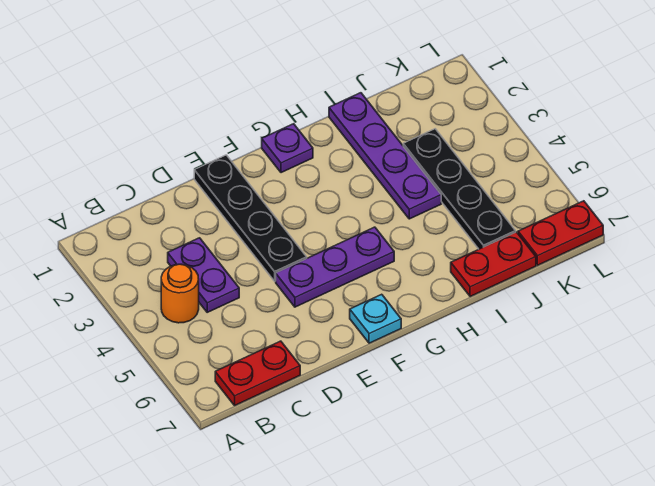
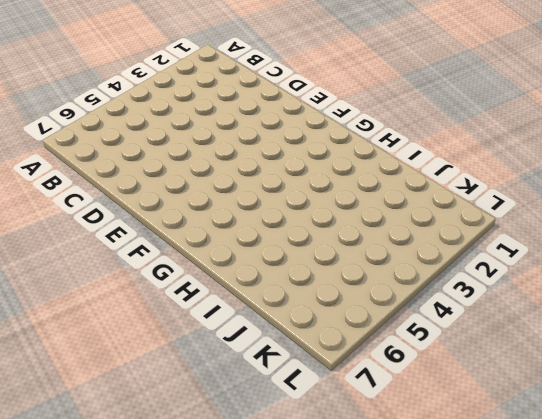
none -> orange 1x1 round brick [161,264,199,323]
none -> red 1x2 plate [215,341,300,405]

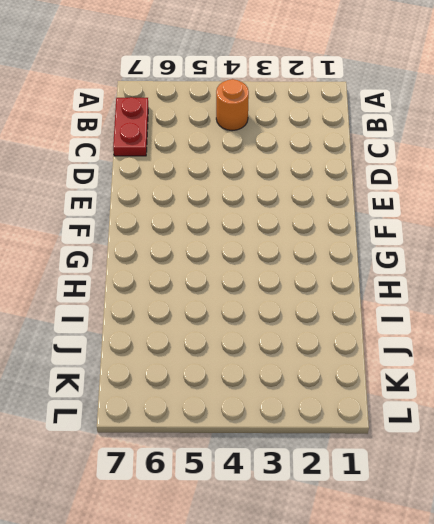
none -> purple 1x2 plate [168,238,239,312]
none -> black 1x4 plate [194,155,307,281]

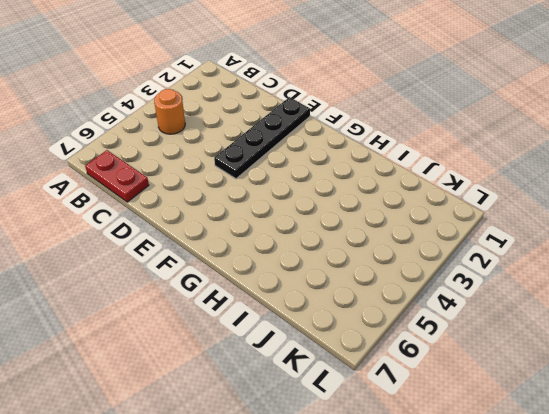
none -> purple 1x2 plate [168,238,239,312]
none -> purple 1x3 plate [276,227,394,307]

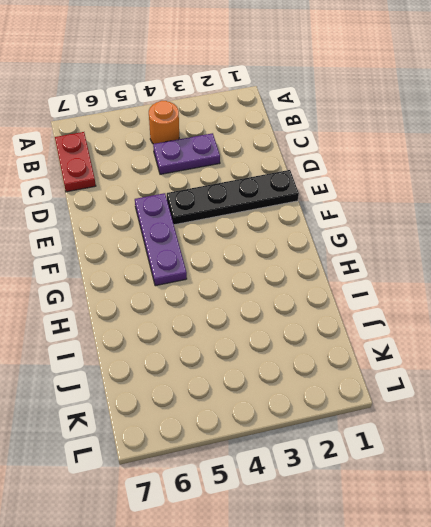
none -> cyan 1x1 plate [350,294,401,343]
none -> purple 1x1 plate [262,124,313,173]

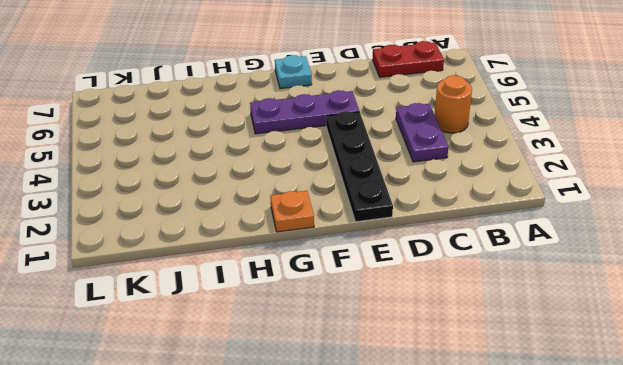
orange 1x1 plate [270,191,314,232] -> purple 1x1 plate [262,124,313,173]
none -> purple 1x4 plate [329,93,441,219]
none -> red 1x2 plate [451,232,536,297]

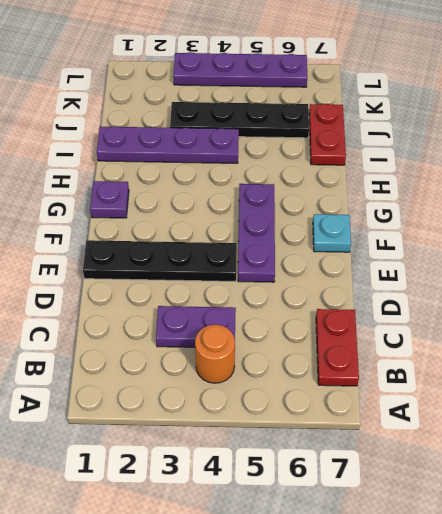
purple 1x4 plate [173,52,307,87] -> none
none -> red 1x2 plate [518,201,603,265]

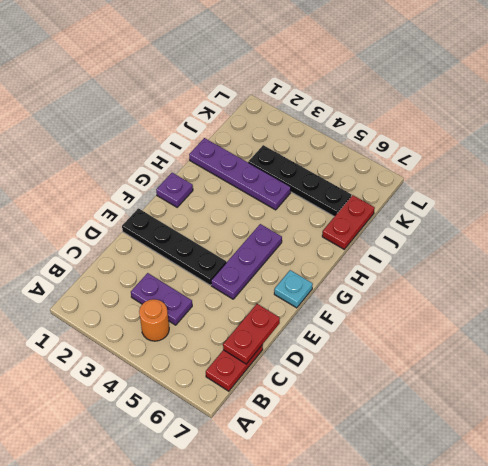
red 1x2 plate [223,304,280,364] -> red 1x2 plate moved to [518,201,603,265]

